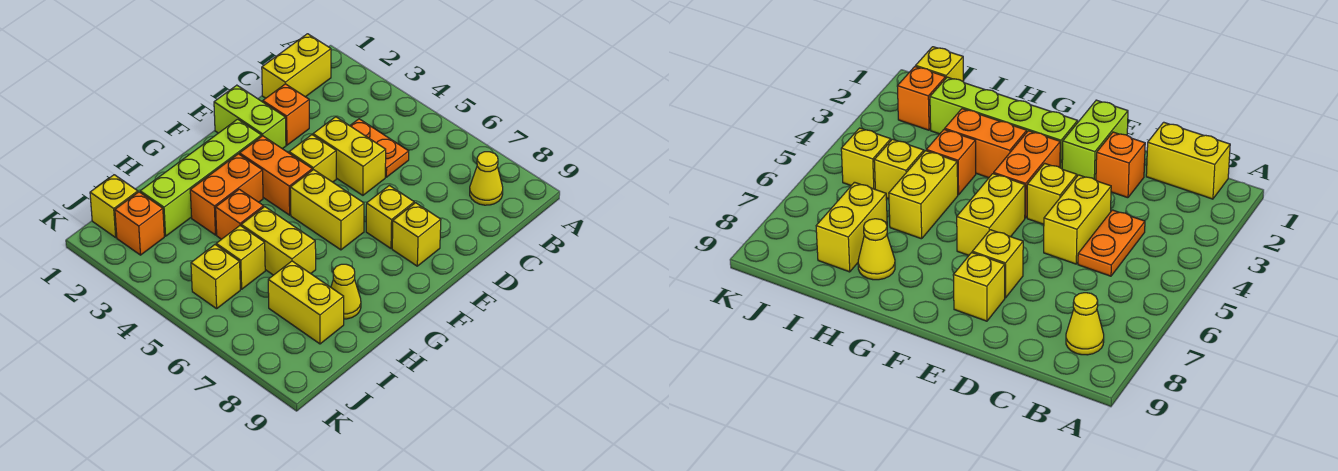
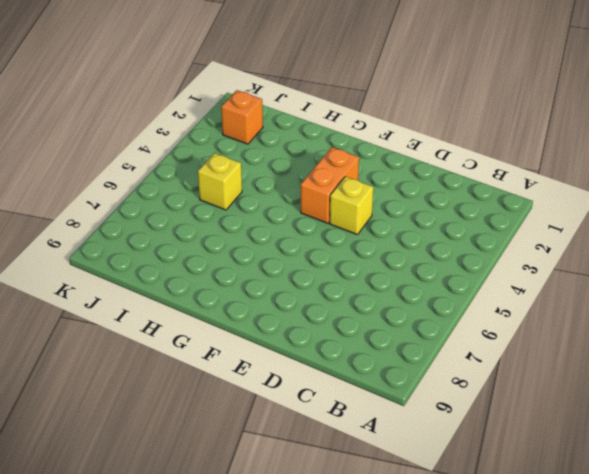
none -> yellow 1x2 brick [262,34,331,98]
none -> yellow 1x1 cone [470,152,503,205]
none -> orange 1x2 plate [350,119,409,177]

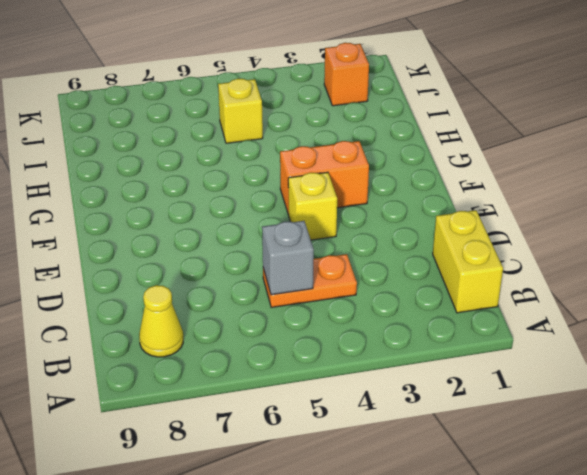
grey 1x1 brick [262,221,314,295] -> none
none -> orange 1x1 brick [263,84,309,145]
none -> yellow 1x2 brick [313,117,386,195]
none -> lime 1x2 brick [214,85,286,149]

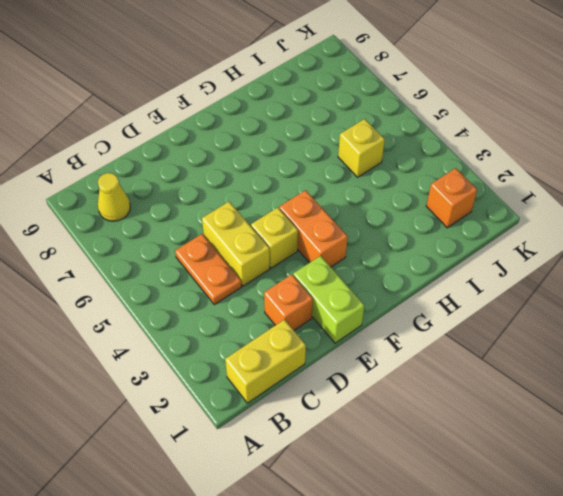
none -> yellow 1x1 brick [366,185,414,248]
none -> yellow 1x1 brick [392,203,441,266]
none -> lime 1x4 brick [140,119,262,236]

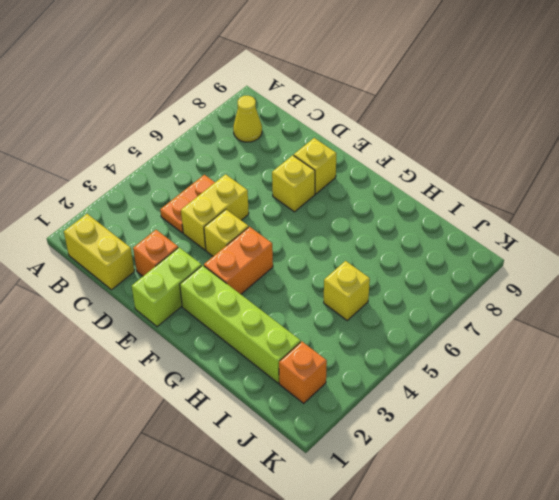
none -> yellow 1x2 brick [290,169,364,250]
none -> orange 1x2 brick [190,154,263,235]
none -> orange 1x1 brick [216,189,264,239]

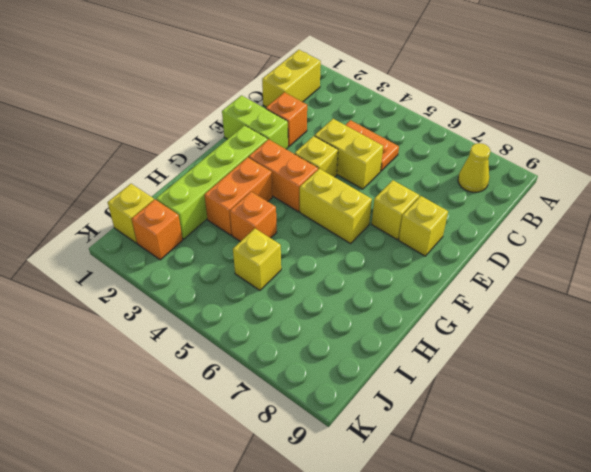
none -> yellow 1x2 brick [241,207,316,275]
none -> yellow 1x1 cone [331,264,361,319]
none -> yellow 1x2 brick [268,261,344,344]

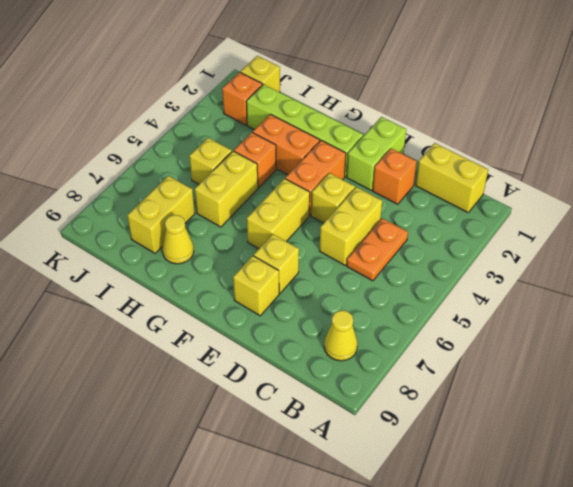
none -> yellow 1x1 brick [191,245,240,309]

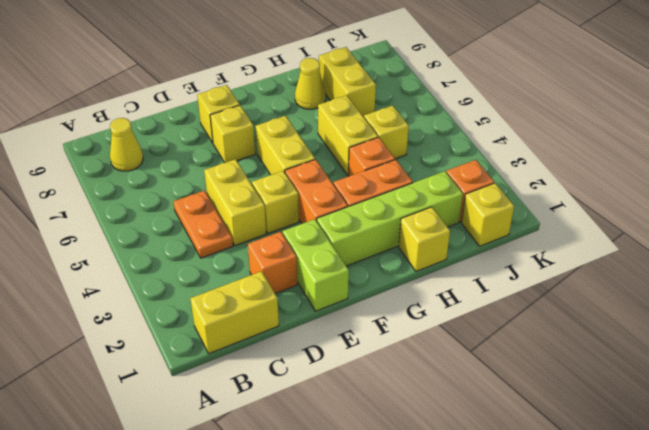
yellow 1x1 brick [399,207,450,271] -> yellow 1x1 brick moved to [191,245,240,309]

